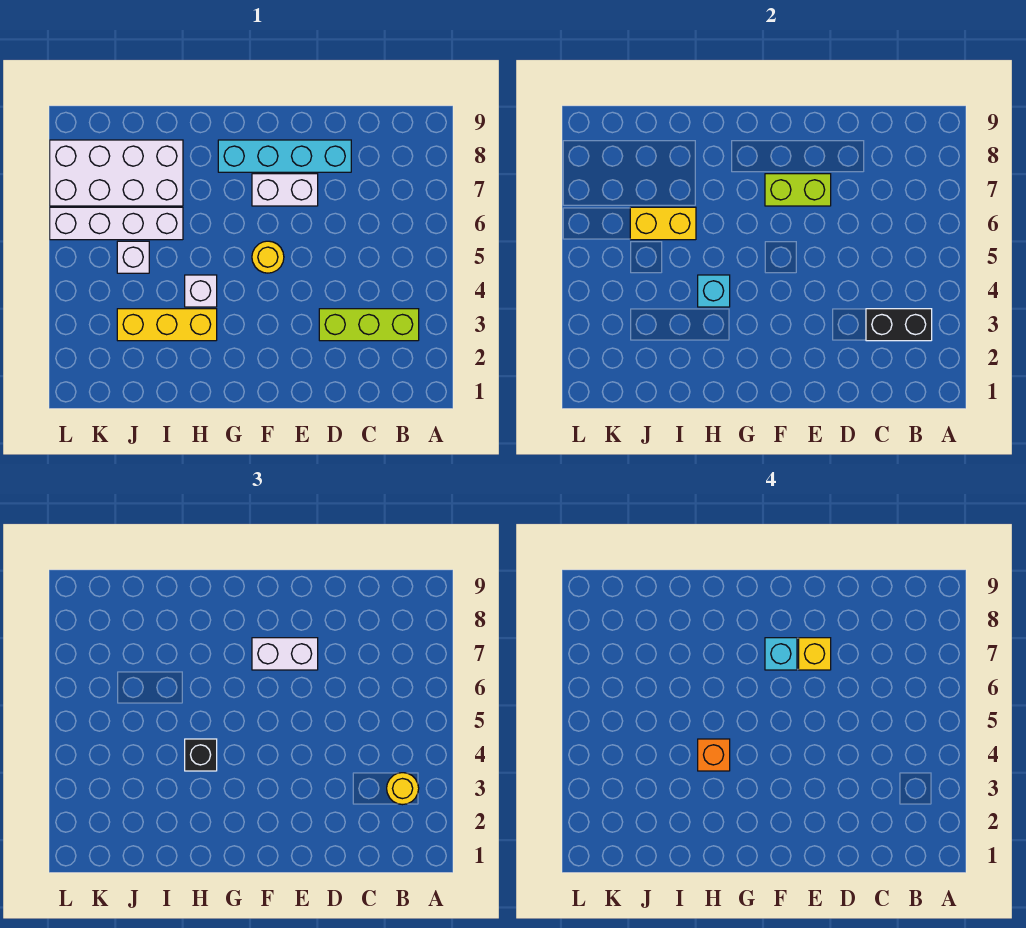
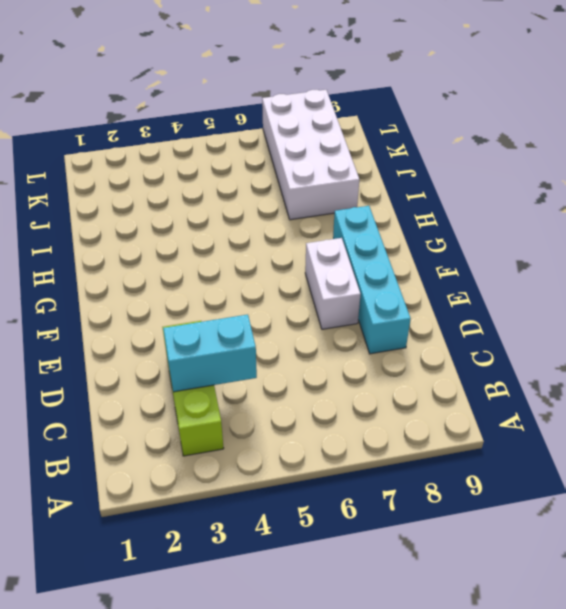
cyan 1x2 brick [163,315,257,392] -> black 1x2 brick [866,309,932,341]
none -> yellow 1x1 round brick [252,241,284,273]
none -> yellow 1x3 brick [117,309,217,341]
none -> white 1x1 brick [185,275,217,307]

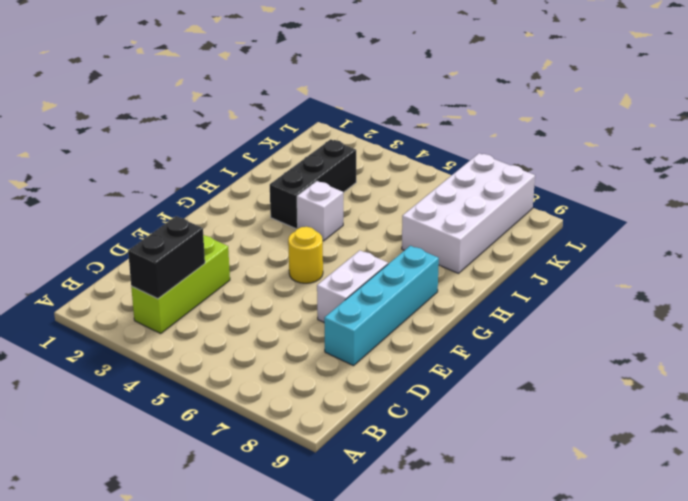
black 1x3 brick [270,139,356,229] -> yellow 1x3 brick [117,309,217,341]
none -> white 1x4 brick [50,207,183,240]
none -> white 1x1 brick [117,241,149,273]
none -> lime 1x2 brick [765,174,831,206]

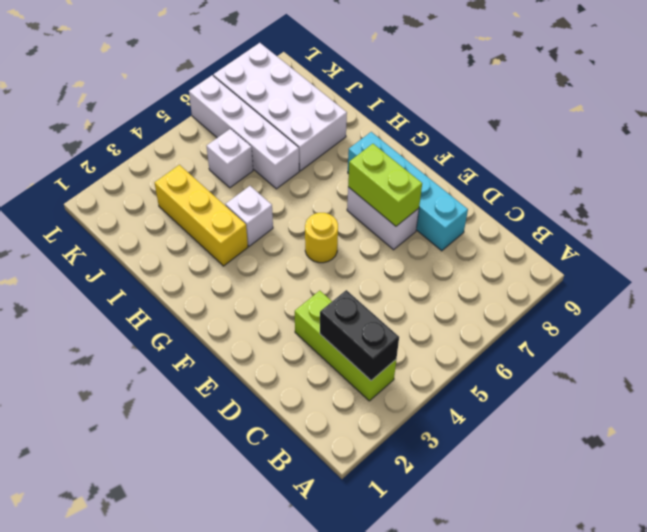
none -> cyan 1x1 brick [698,275,730,307]
none -> yellow 1x2 brick [630,207,696,240]
none -> yellow 1x1 round brick [387,773,419,805]

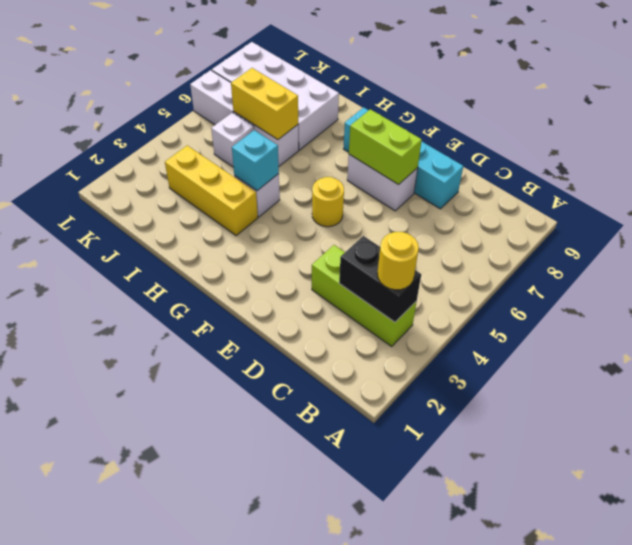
none -> white 1x2 brick [252,638,318,670]
none -> black 1x1 brick [185,739,217,771]
none -> yellow 1x1 brick [799,638,831,670]

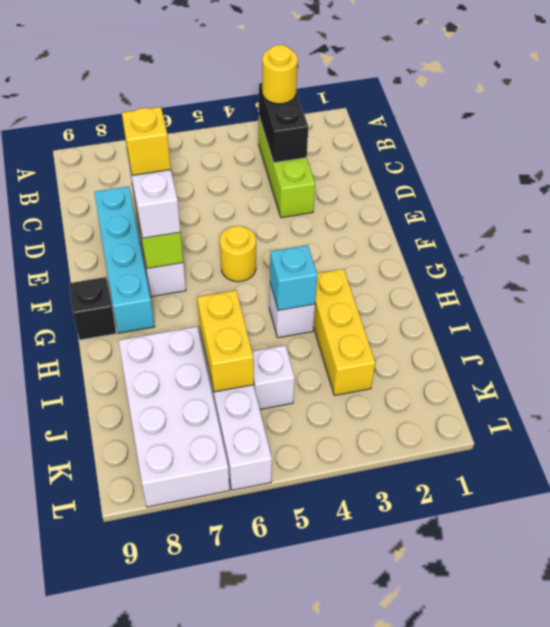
black 1x1 brick [69,277,116,340] -> black 1x1 brick moved to [185,739,217,771]
none -> cyan 1x1 brick [765,638,797,670]
none -> orange 1x1 brick [698,739,730,771]

